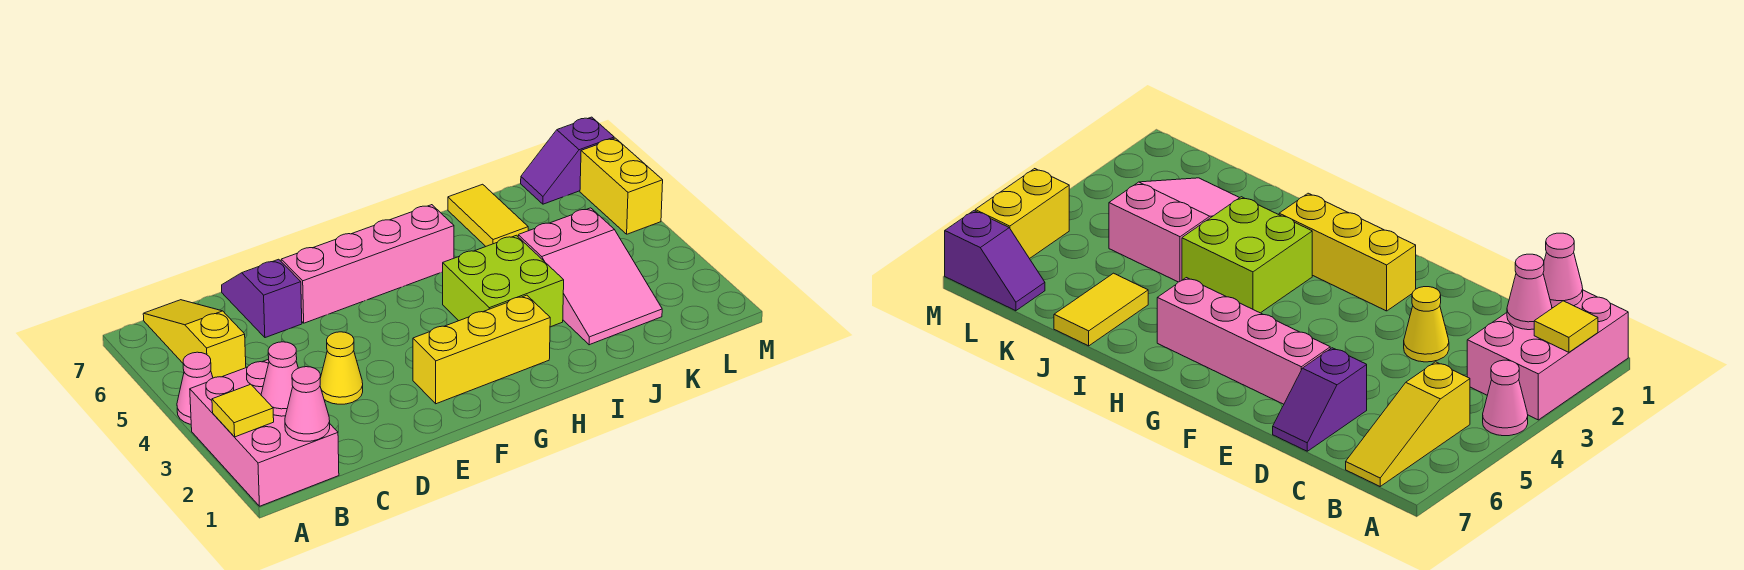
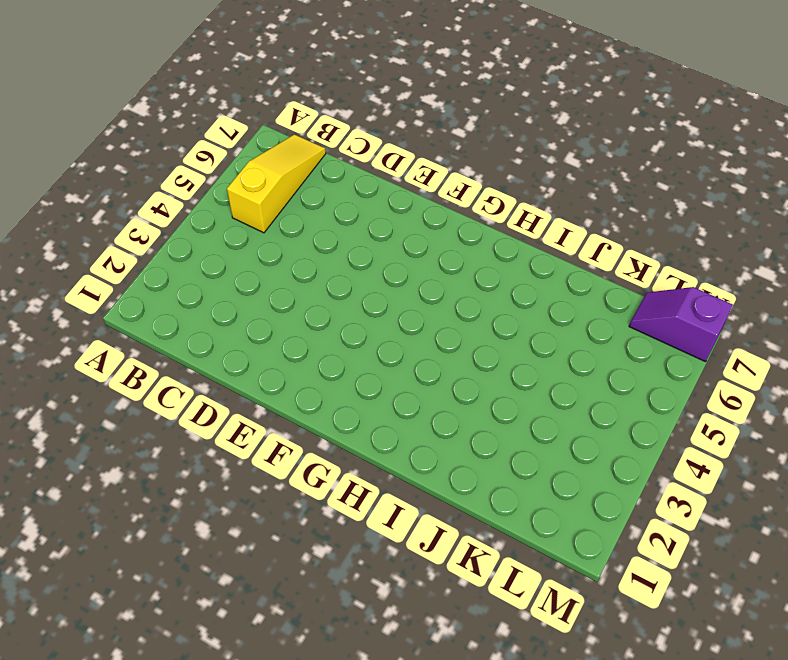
none -> pink 2x3 brick [190,359,339,506]
none -> pink 1x1 cone [177,352,213,424]
none -> yellow 1x1 cone [320,332,363,404]

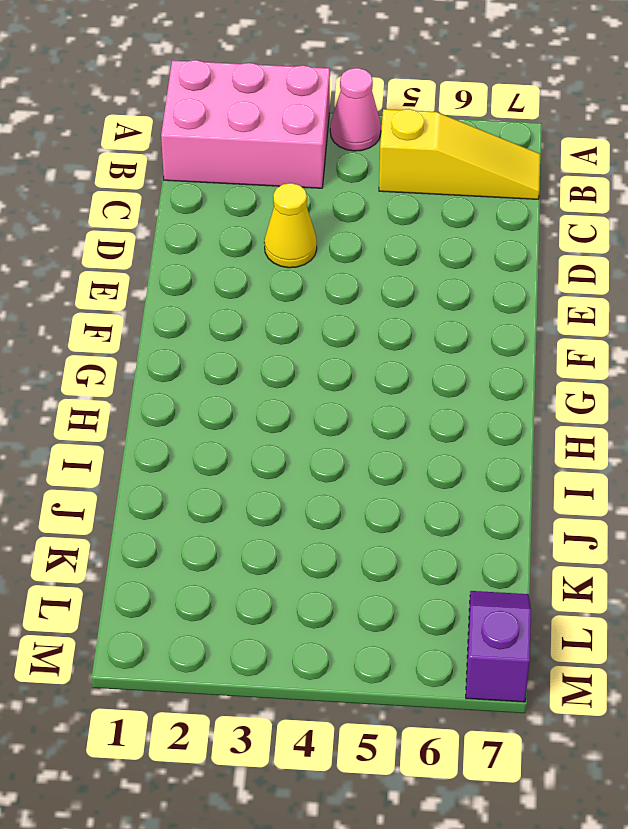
none -> purple 1x2 slope [222,259,302,338]
none -> pink 1x4 brick [281,205,454,323]
none -> yellow 1x3 brick [413,295,550,404]

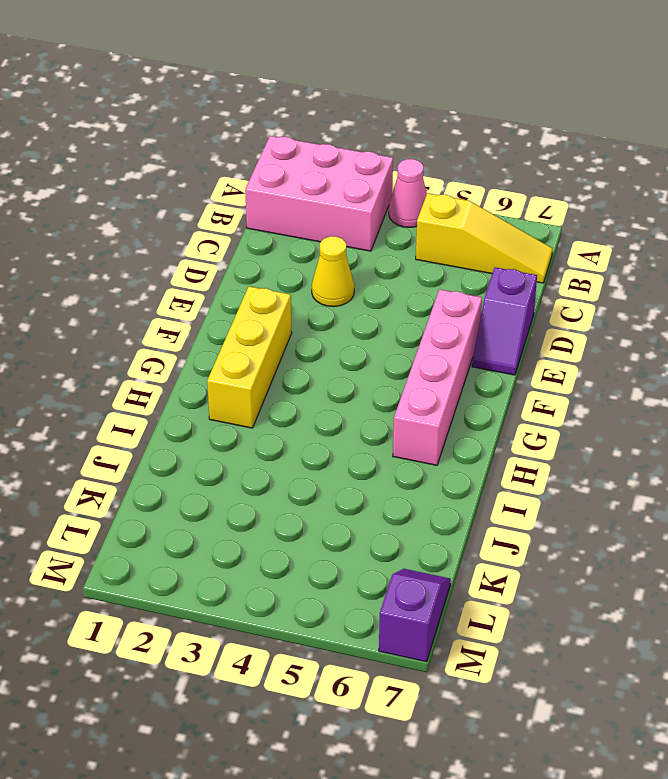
purple 1x2 slope [472,267,537,375] -> purple 1x2 slope turned to [222,259,302,338]
none -> lime 2x2 brick [443,235,564,327]
none -> pink 2x3 slope [518,208,662,345]
none -> yellow 1x2 tile [448,184,528,246]

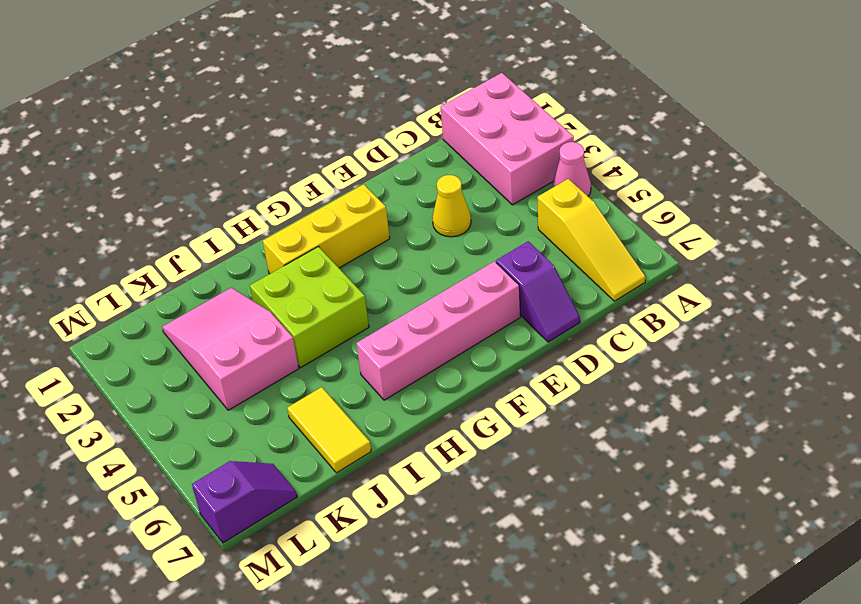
none -> yellow 1x2 brick [580,138,663,234]
none -> yellow 1x1 tile [212,384,274,437]
none -> pink 1x1 cone [285,367,330,441]

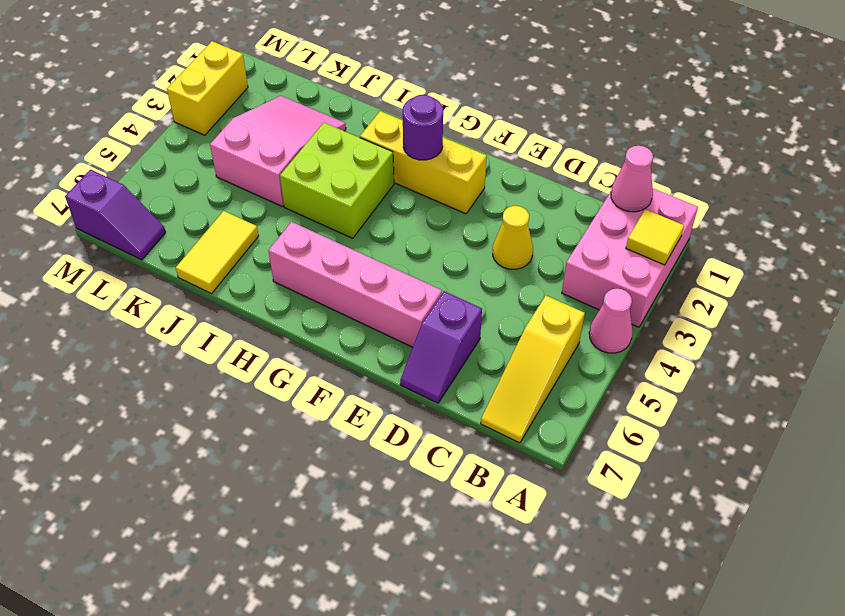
purple 1x1 round brick [403,95,443,160] -> none
yellow 1x2 brick [167,41,248,135] -> yellow 1x2 brick moved to [580,138,663,234]
none -> pink 1x1 cone [261,342,298,416]

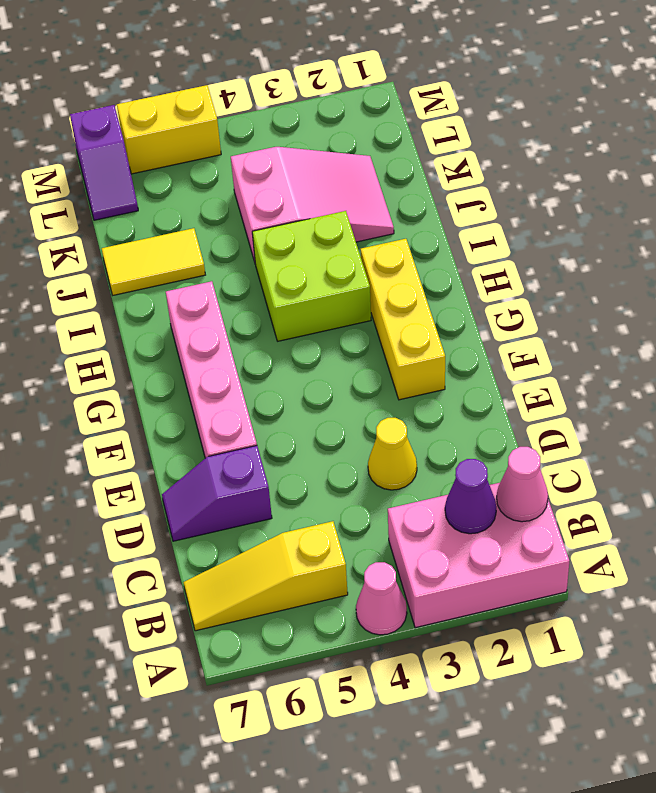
purple 1x1 cone [445,459,496,534] -> pink 1x1 cone [261,342,298,416]
none -> yellow 1x1 tile [212,384,274,437]

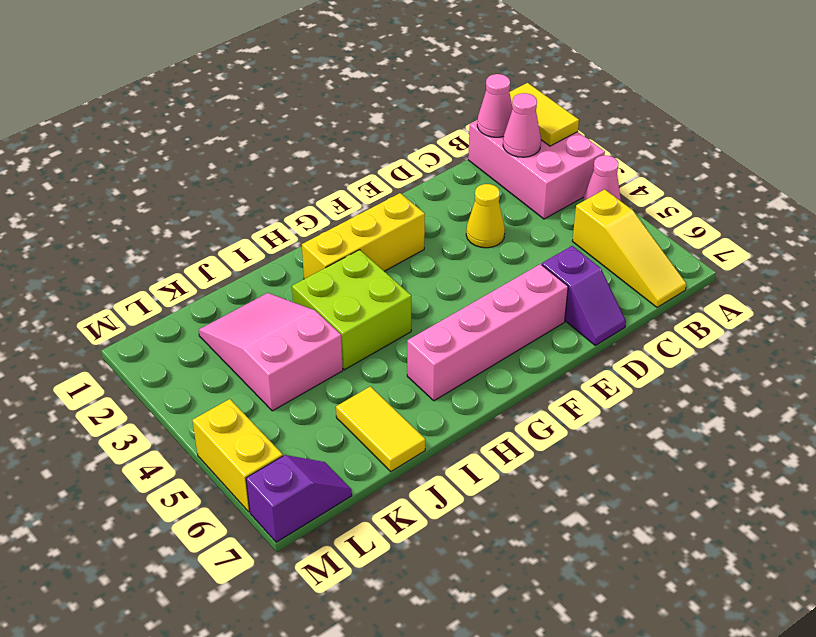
yellow 1x2 tile [510,83,579,146] -> yellow 1x1 tile [212,384,274,437]

